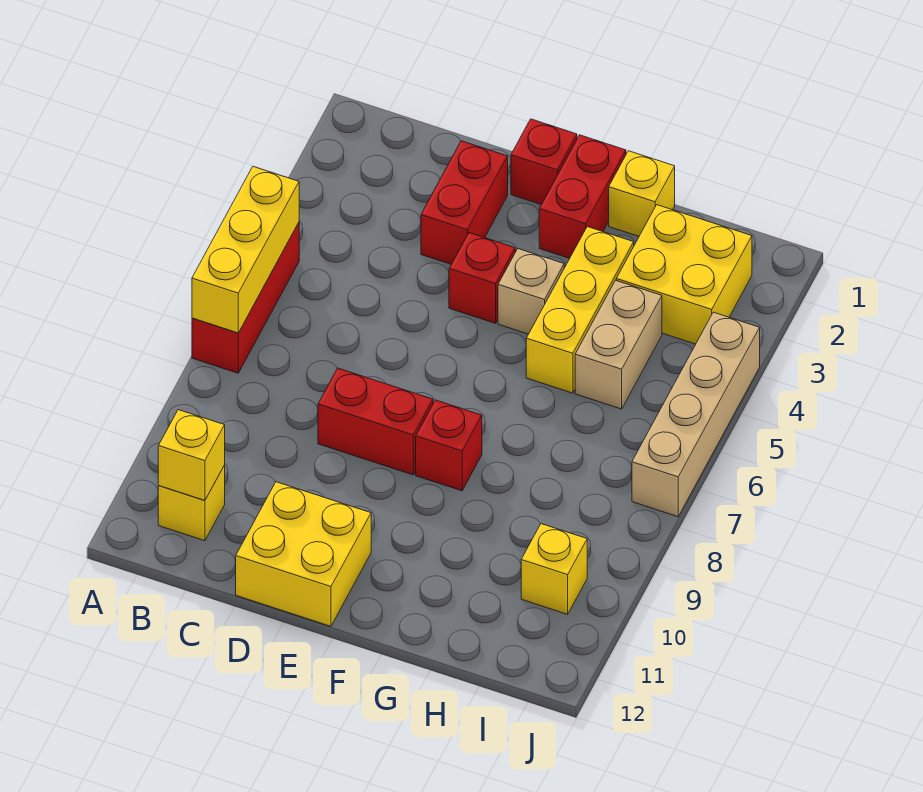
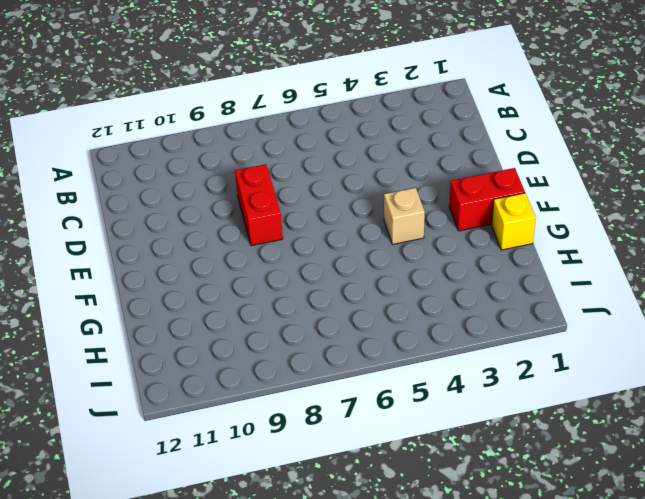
none -> red 1x3 brick [192,223,299,373]
none -> yellow 1x1 brick [158,465,225,541]
none -> red 1x2 brick [421,141,508,264]

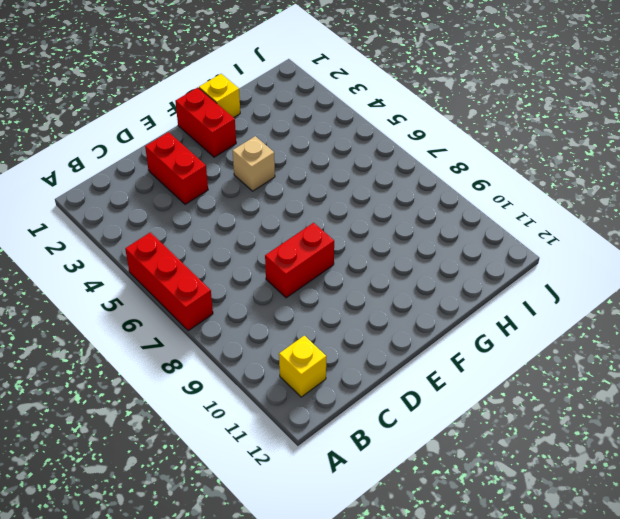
none -> yellow 2x2 brick [236,482,371,626]
none -> red 1x1 brick [511,119,577,204]
none -> red 1x1 brick [449,233,515,323]

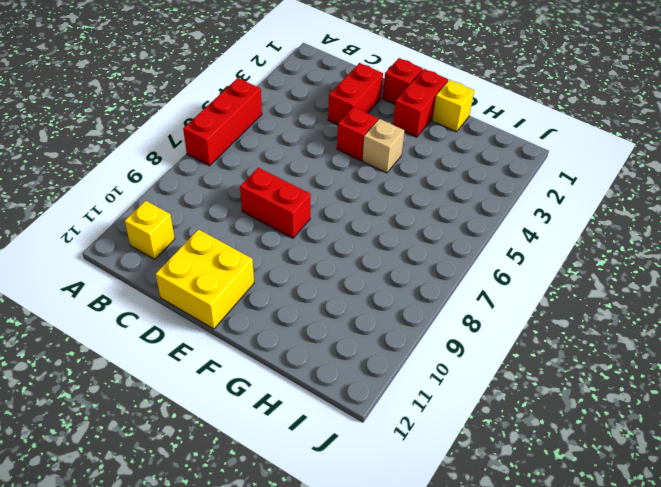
none -> red 1x1 brick [416,400,482,491]
none -> yellow 1x3 brick [526,227,634,393]
none -> yellow 2x2 brick [616,205,752,344]

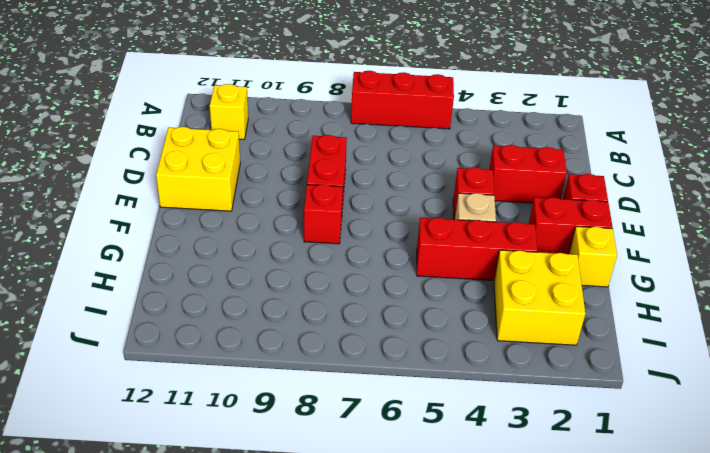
red 1x3 brick [417,218,537,280] -> yellow 1x3 brick [526,227,634,393]
none -> tan 1x2 brick [575,280,662,409]
none -> yellow 1x1 brick [521,524,587,614]
none -> tan 1x4 brick [632,312,760,517]

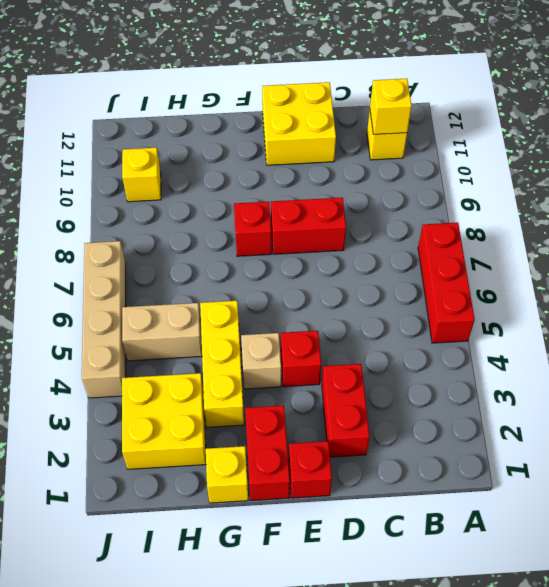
tan 1x2 brick [122,303,202,361] -> tan 1x2 brick turned to [575,280,662,409]
none -> yellow 1x3 brick [192,167,299,333]

